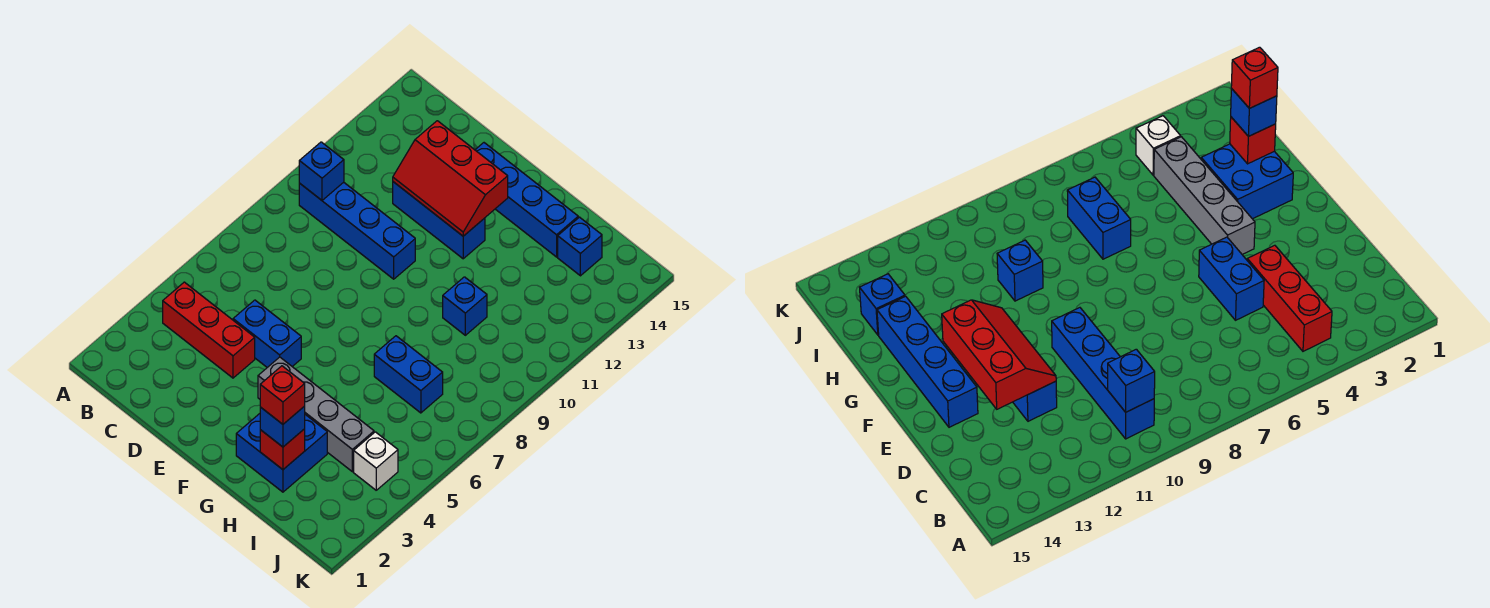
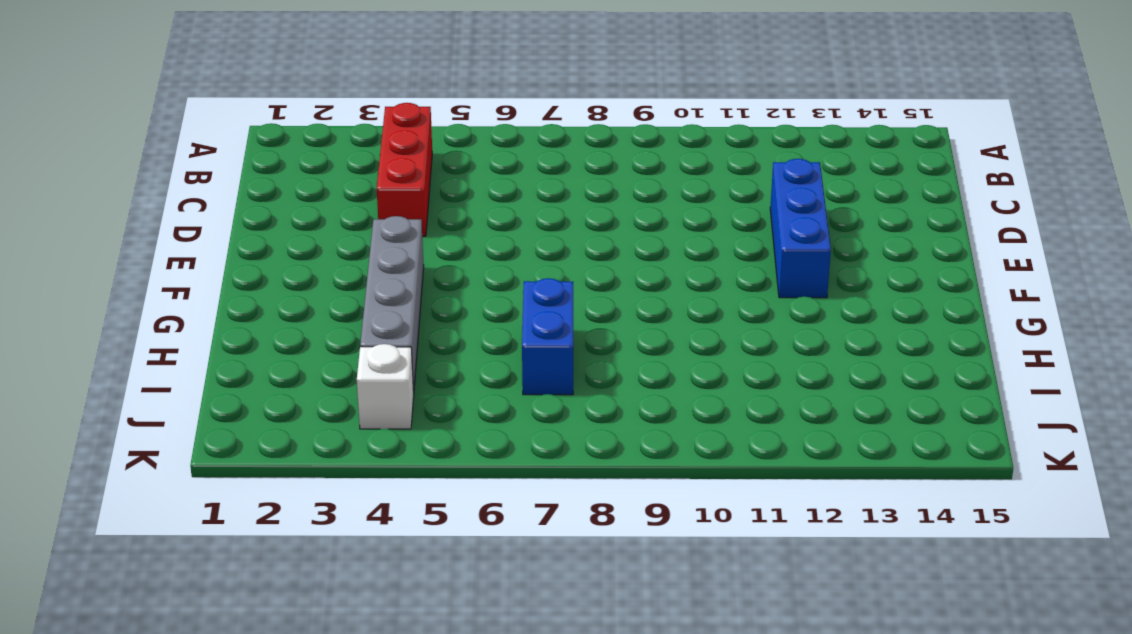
none -> blue 1x4 brick [299,182,415,279]
none -> blue 1x2 brick [233,300,301,367]
none -> blue 1x4 brick [475,143,578,257]

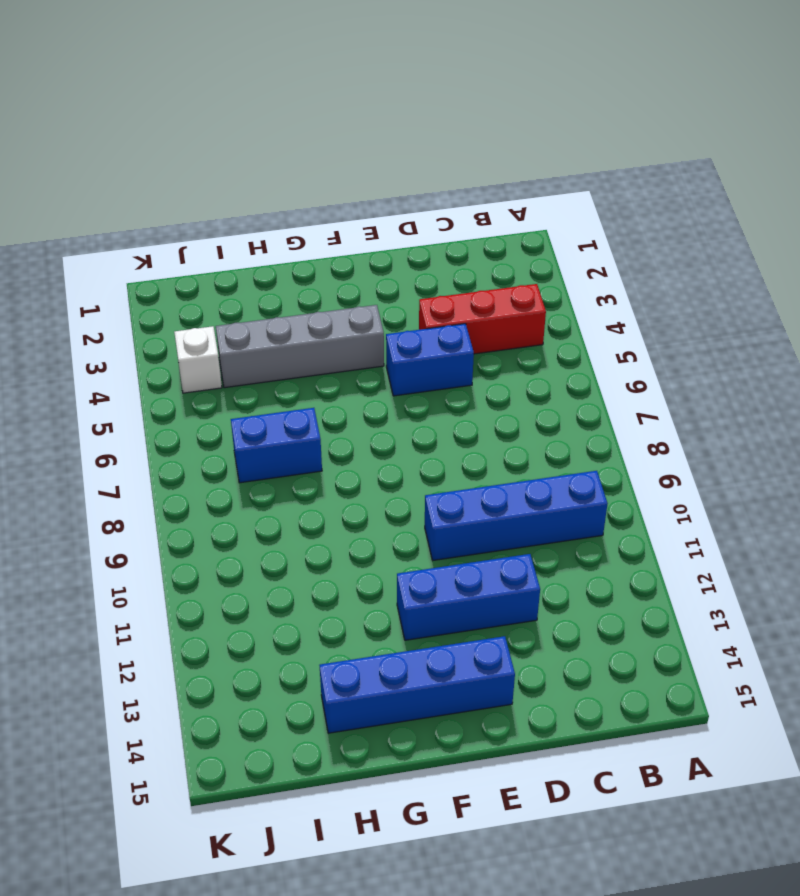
none -> blue 2x2 brick [236,414,327,492]
none -> blue 1x1 brick [443,277,487,335]
none -> blue 1x1 brick [558,217,602,276]

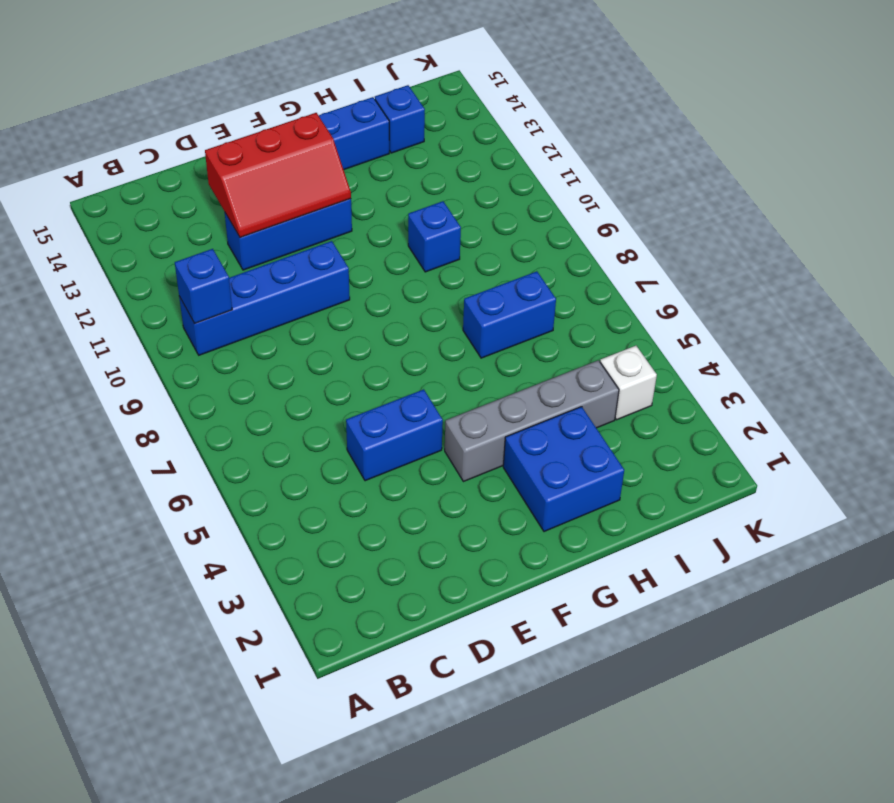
none -> red 1x3 brick [163,282,255,378]
none -> red 1x1 brick [260,429,305,470]
none -> blue 1x1 brick [260,406,305,447]

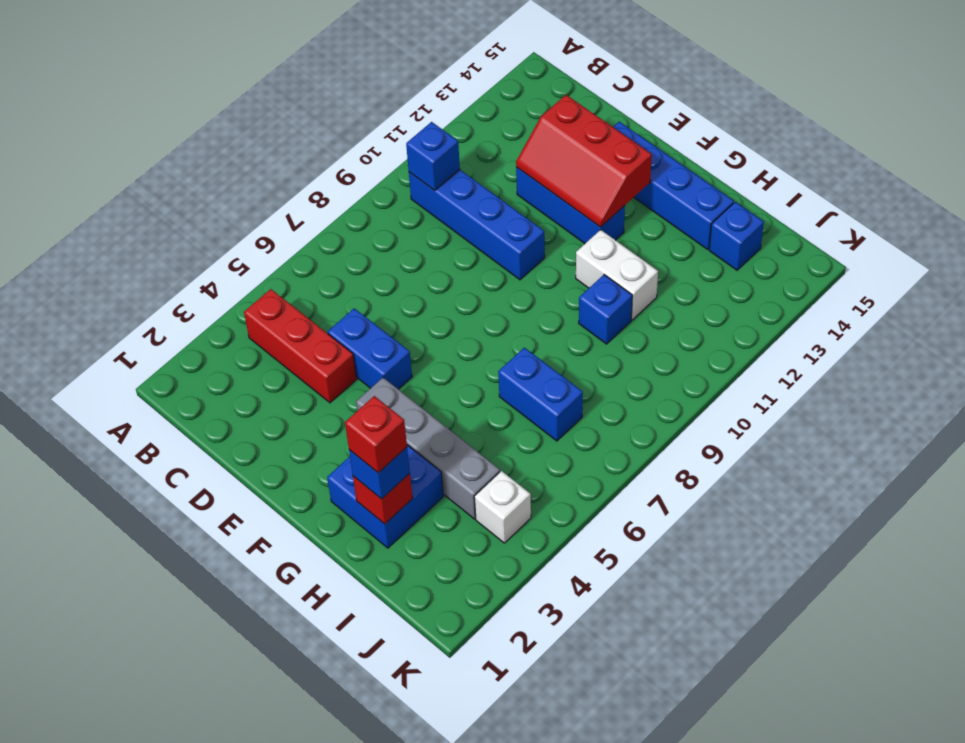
white 1x2 brick [576,230,658,320] -> none

